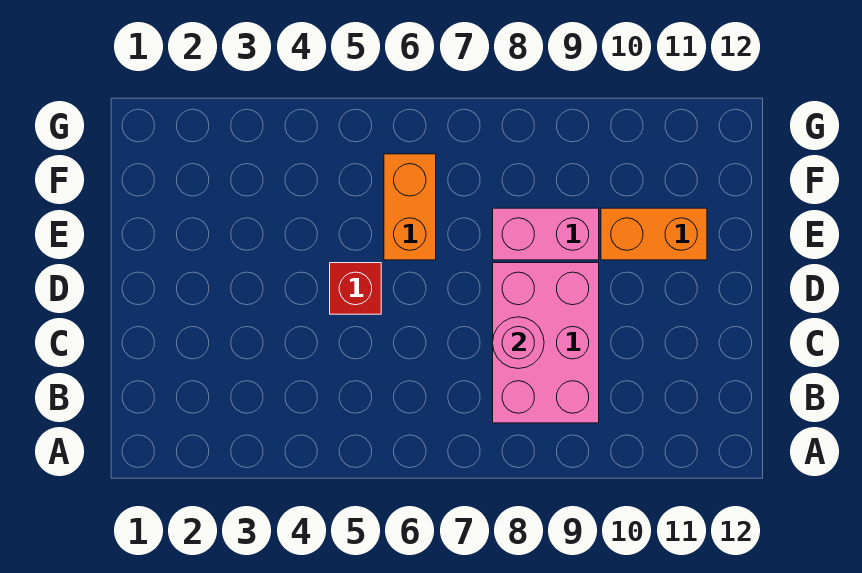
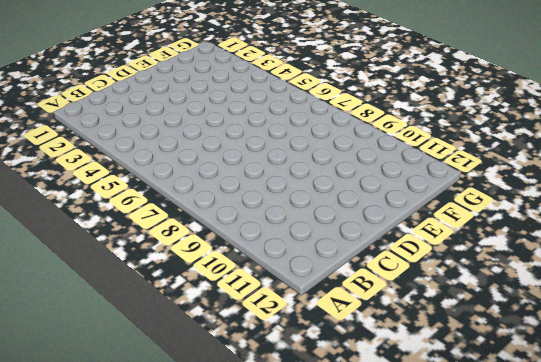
none -> pink 2x3 brick [493,263,599,423]
none -> red 1x1 brick [330,263,381,314]

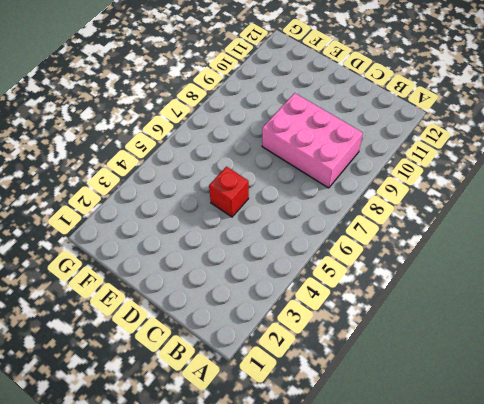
none -> orange 1x2 brick [384,154,436,260]
none -> pink 1x2 brick [493,208,599,260]

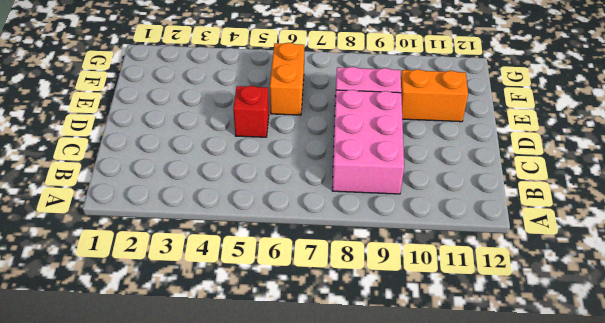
none -> pink 1x1 round brick [493,317,544,369]

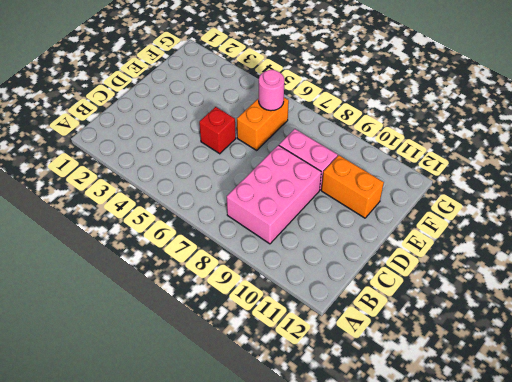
pink 1x1 round brick [259,70,284,111] -> pink 1x1 round brick moved to [493,317,544,369]

